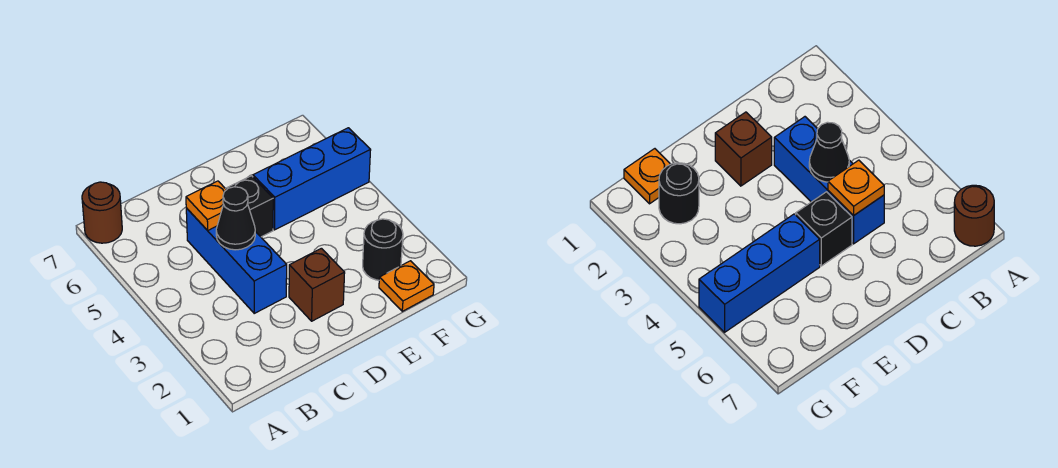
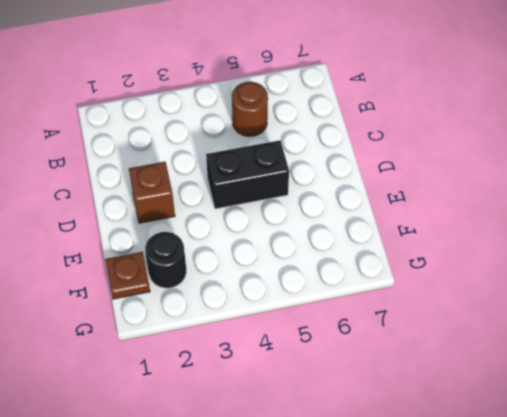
brown 1x1 round brick [232,82,268,137] -> brown 1x1 round brick moved to [82,182,122,243]
black 1x2 brick [206,140,289,209] -> black 1x1 brick [225,176,273,237]
brown 1x1 plate [105,252,150,299] -> orange 1x1 plate [379,261,434,311]
none -> blue 1x3 brick [186,208,287,313]
none -> blue 1x3 brick [253,128,371,230]

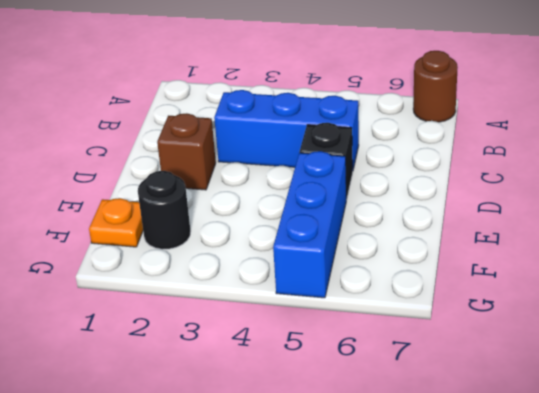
none -> black 1x1 cone [216,187,255,250]
none -> orange 1x1 plate [186,181,226,230]

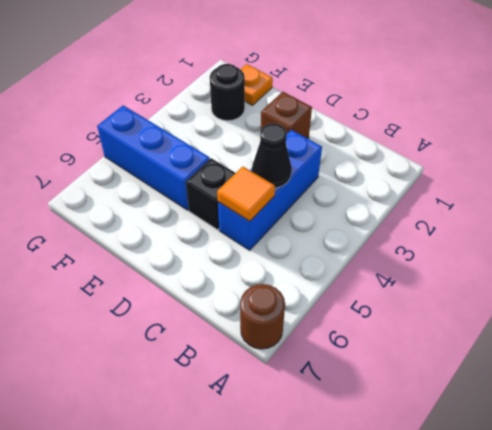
orange 1x1 tile [217,167,275,221] -> orange 1x1 plate [186,181,226,230]

